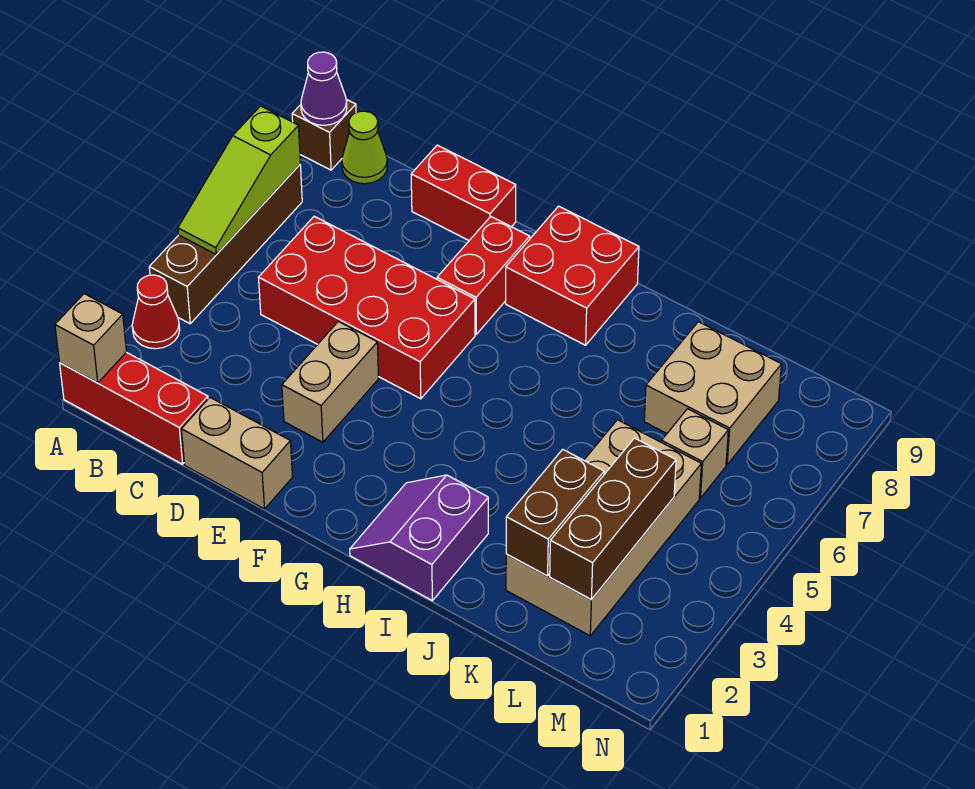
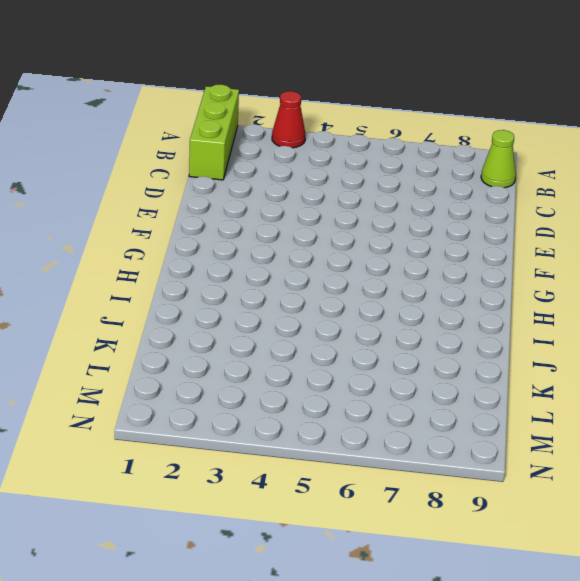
lime 1x3 brick [189,84,239,180] -> red 1x3 brick [60,352,208,464]
none -> brown 1x4 brick [149,165,302,324]
none -> brown 1x1 brick [292,100,356,170]
none -> red 2x4 brick [258,216,475,399]

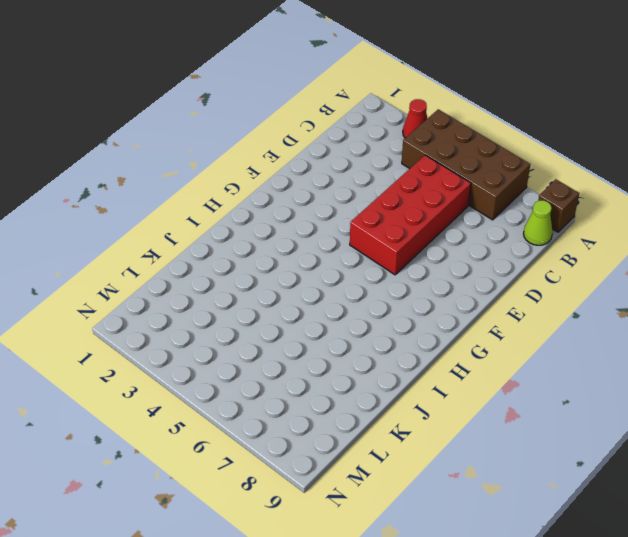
brown 2x4 brick [402,109,530,220] -> brown 1x4 brick [149,165,302,324]
none -> red 1x3 brick [60,352,208,464]
none -> tan 1x2 brick [181,398,292,509]
none -> red 1x2 brick [411,145,516,240]

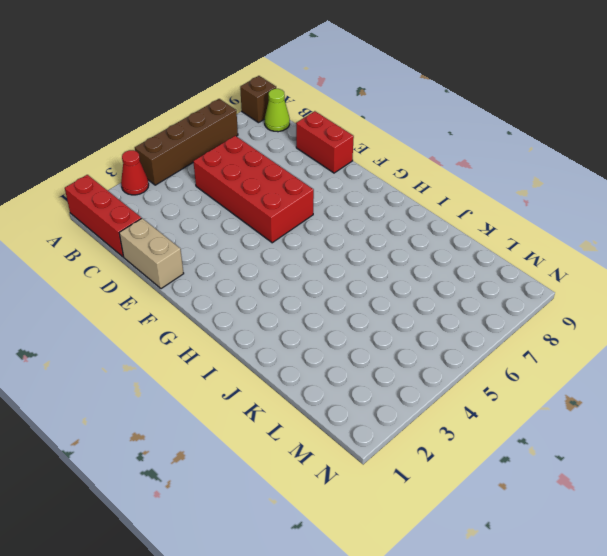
none -> tan 1x2 brick [282,321,379,442]
none -> red 1x2 brick [437,217,530,334]
none -> red 2x2 brick [506,206,639,345]

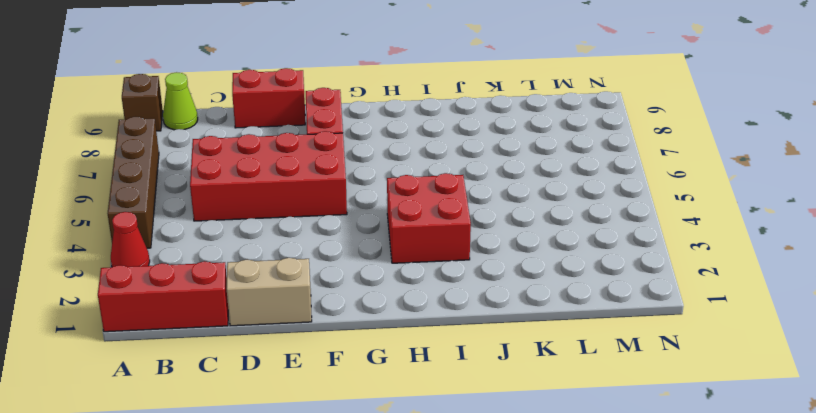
red 2x2 brick [387,173,471,263] -> red 2x2 brick moved to [506,206,639,345]
none -> tan 1x2 brick [282,321,379,442]
none -> purple 2x2 slope [350,475,488,601]
none -> tan 2x4 brick [506,420,701,636]

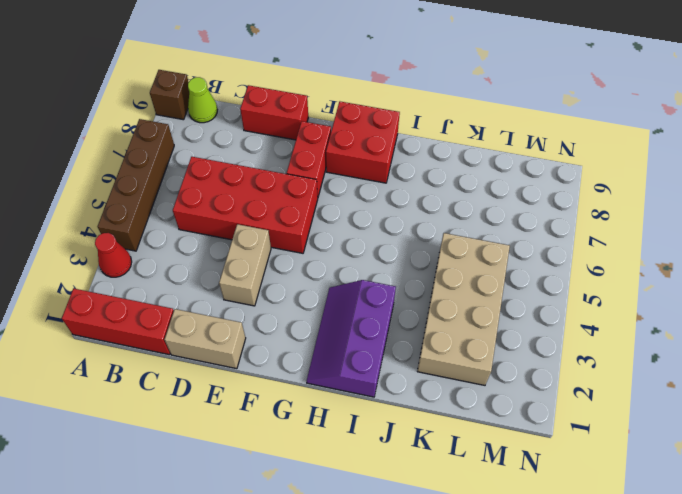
purple 2x3 slope [307,280,396,397] -> purple 2x2 slope [350,475,488,601]
none -> tan 2x2 brick [644,322,782,465]
none -> tan 1x1 brick [661,409,728,498]
none -> tan 1x1 brick [55,294,126,383]

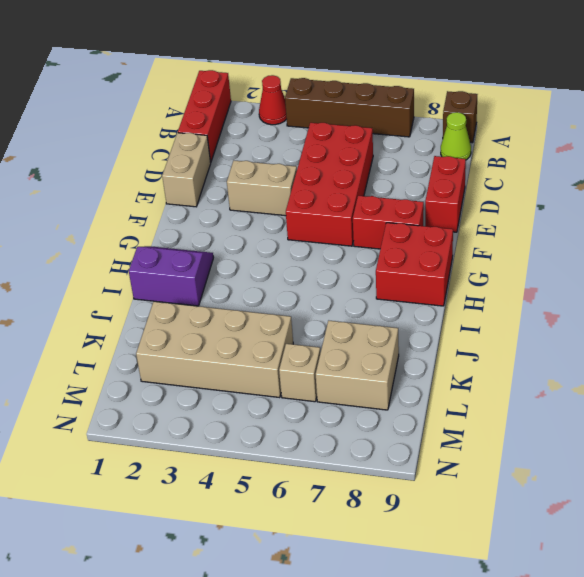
none -> tan 1x1 brick [55,294,126,383]
none -> lime 1x3 slope [178,106,300,255]
none -> purple 1x1 cone [301,52,347,125]

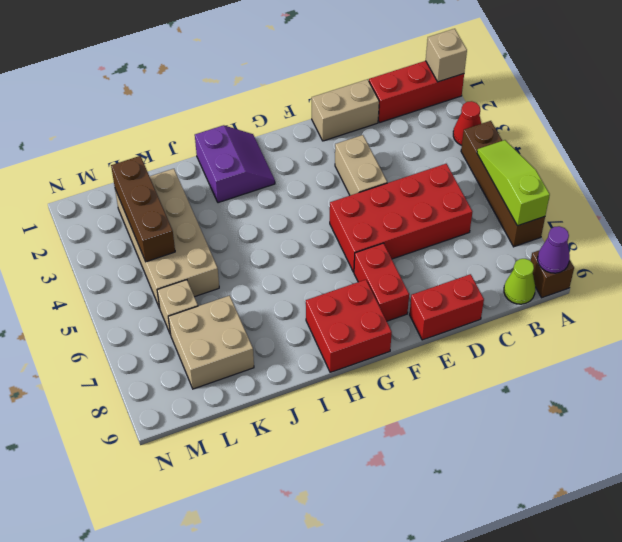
none -> brown 1x2 brick [506,449,604,576]

